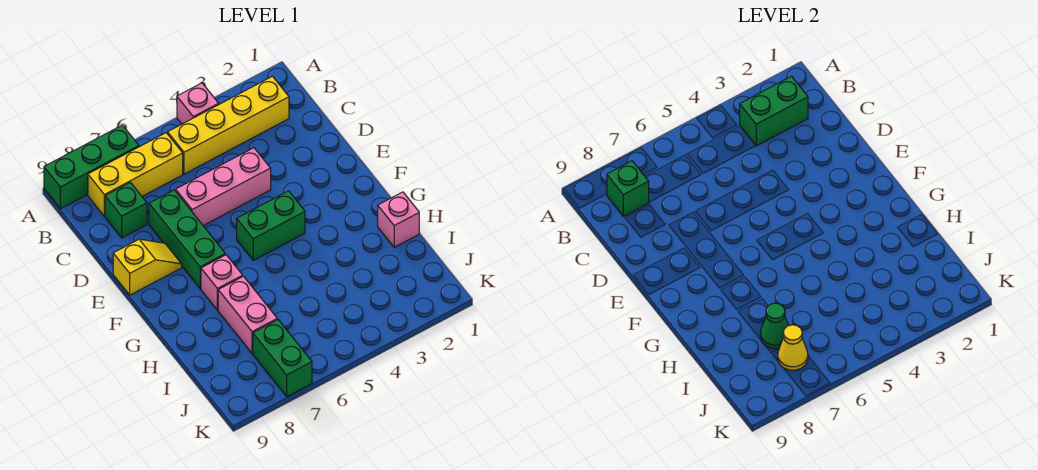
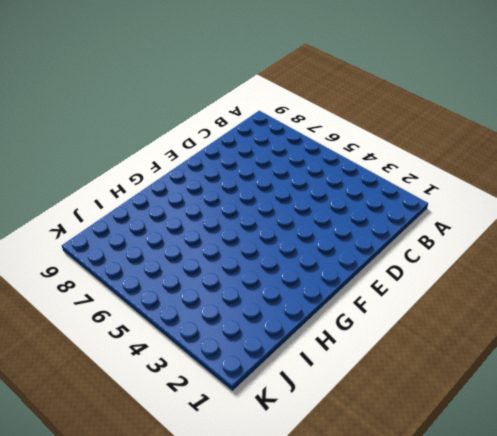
none -> pink 1x1 brick [177,83,219,124]
none -> green 1x3 brick [44,125,139,209]
none -> yellow 1x4 brick [168,76,289,174]

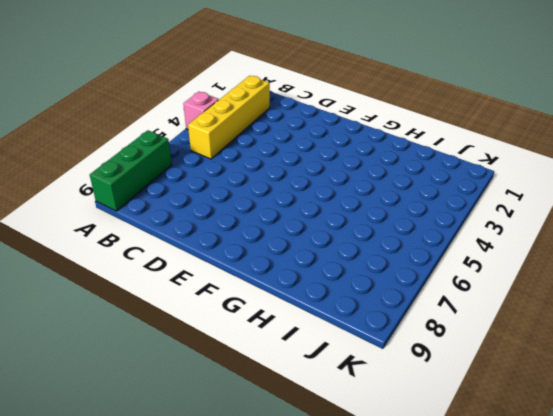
none -> yellow 1x3 brick [88,133,183,216]
none -> green 1x1 brick [105,182,147,238]
none -> pink 1x3 brick [176,148,271,226]

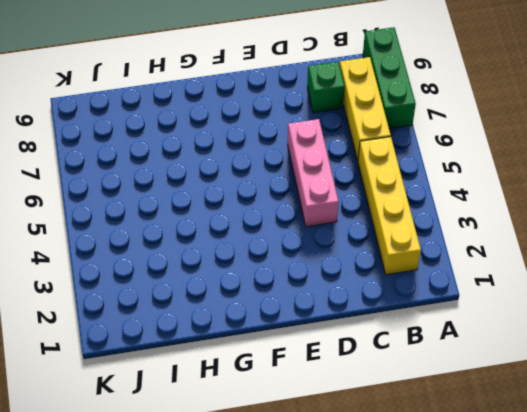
none -> pink 1x1 brick [177,83,219,124]
none -> green 1x3 brick [149,190,225,289]
none -> yellow 1x2 slope [113,239,182,295]

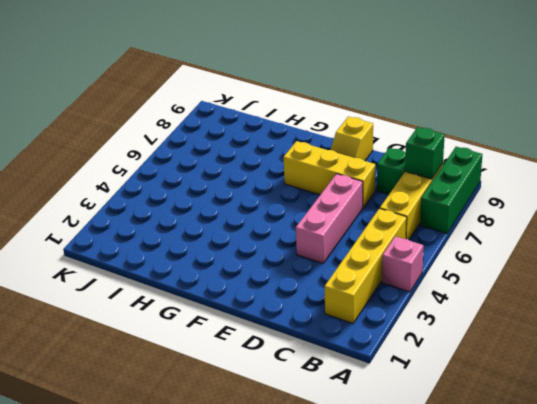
yellow 1x3 brick [284,141,375,208] -> green 1x3 brick [149,190,225,289]
none -> green 1x2 brick [237,191,305,260]
none -> pink 1x1 brick [201,255,243,310]
none -> pink 1x1 brick [378,192,419,247]

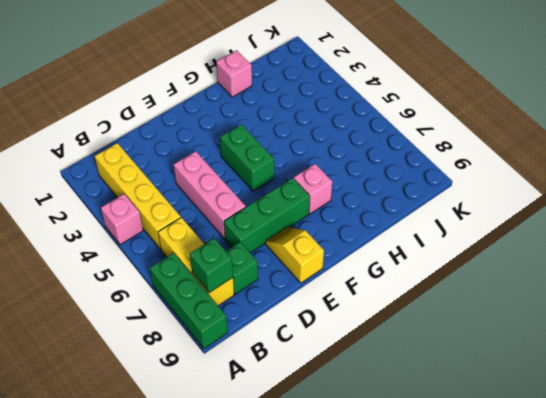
none -> pink 1x2 brick [218,276,277,354]
none -> green 1x2 brick [253,320,312,397]
none -> green 1x2 brick [740,76,808,146]

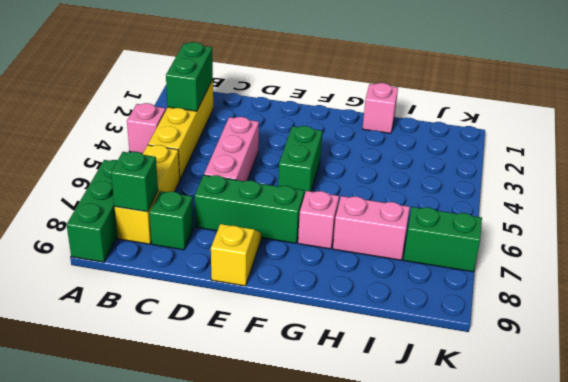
none -> green 1x1 cone [760,303,788,349]
none -> yellow 1x1 cone [778,325,808,370]

